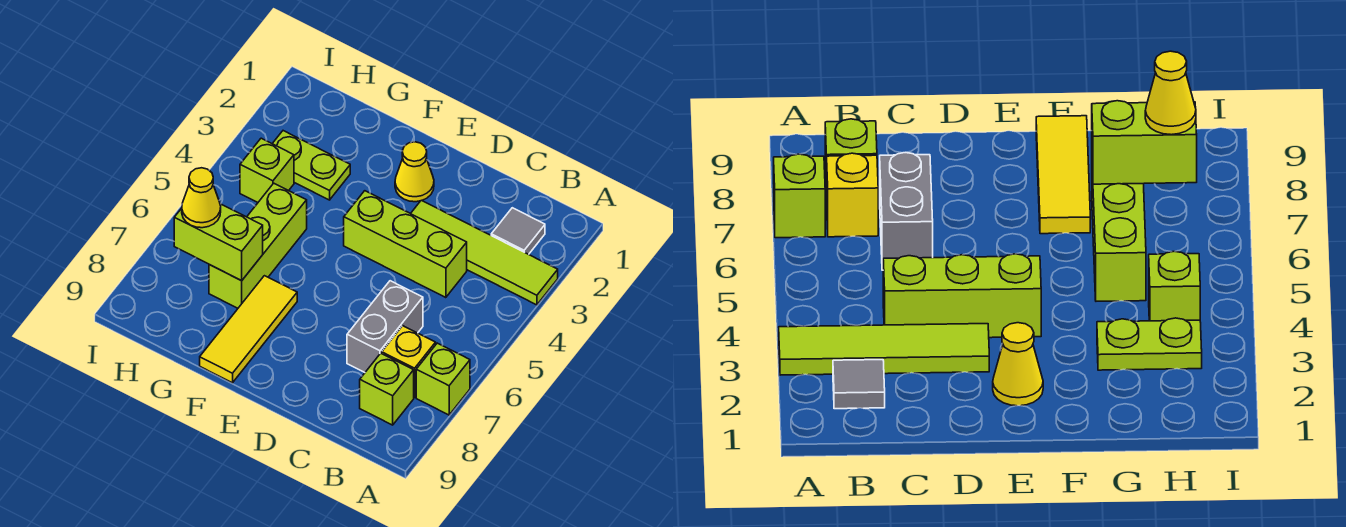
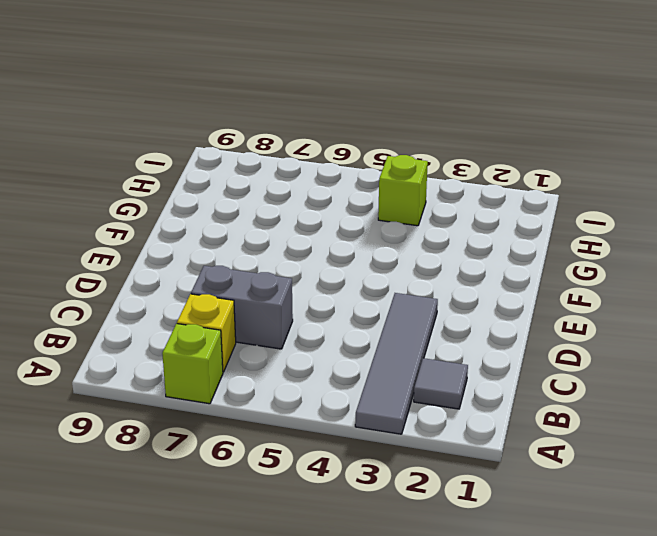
grey 1x4 tile [355,293,438,434] -> lime 1x4 tile [411,200,558,305]
none -> lime 1x1 brick [360,353,414,425]
none -> lime 1x3 brick [344,191,467,298]
none -> yellow 1x1 cone [395,142,434,202]

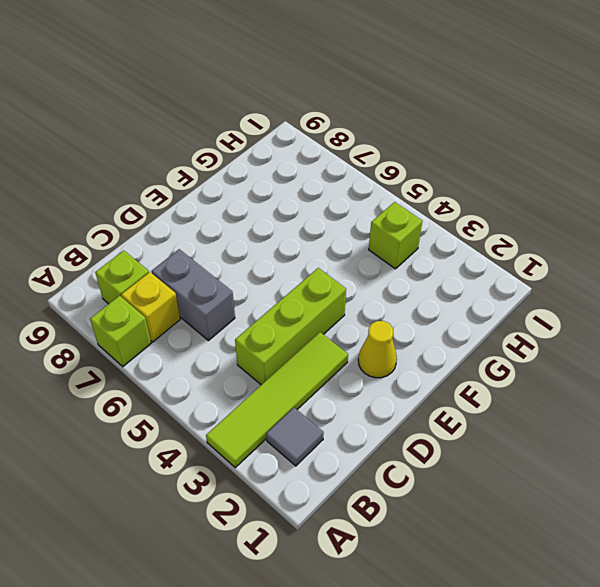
none -> yellow 1x3 tile [200,276,297,383]
none -> lime 1x2 plate [272,131,350,200]
none -> lime 1x3 brick [209,183,307,308]

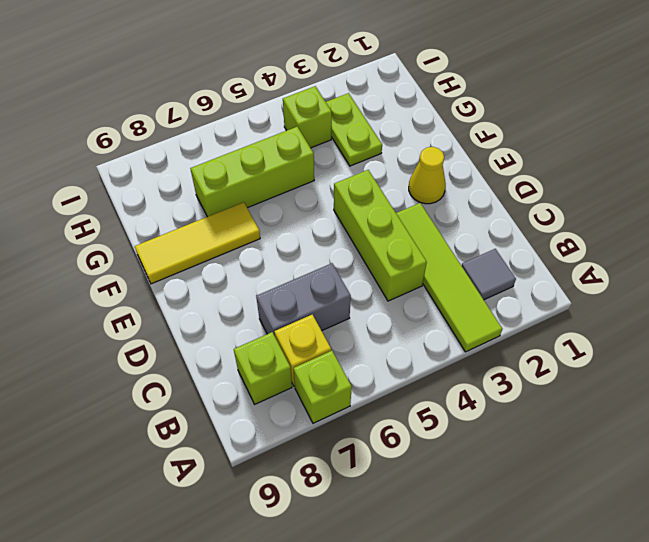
none -> lime 1x2 brick [174,204,263,281]
none -> yellow 1x1 cone [182,168,221,228]

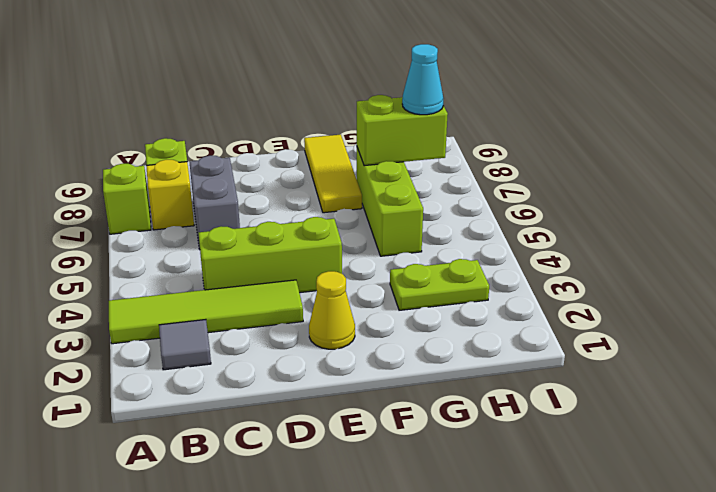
cyan 1x1 cone [402,44,444,115] -> yellow 1x1 cone [182,168,221,228]
none -> lime 1x1 brick [240,138,294,202]

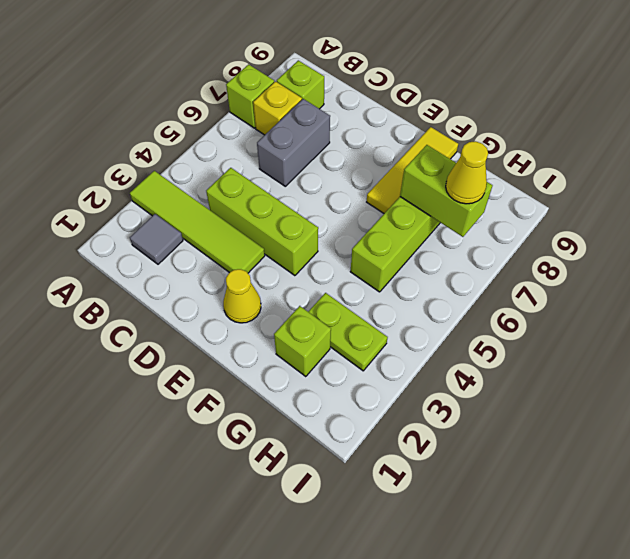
lime 1x1 brick [274,306,331,376] -> lime 1x1 brick moved to [240,138,294,202]

